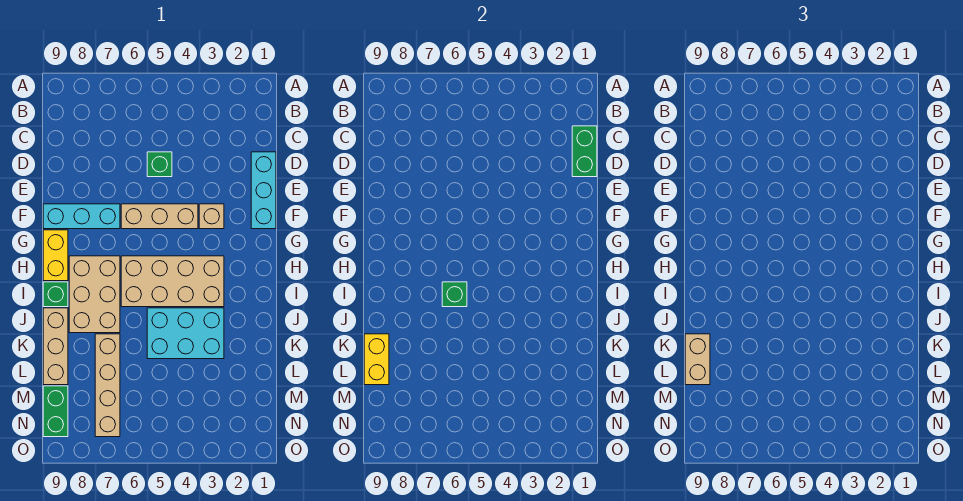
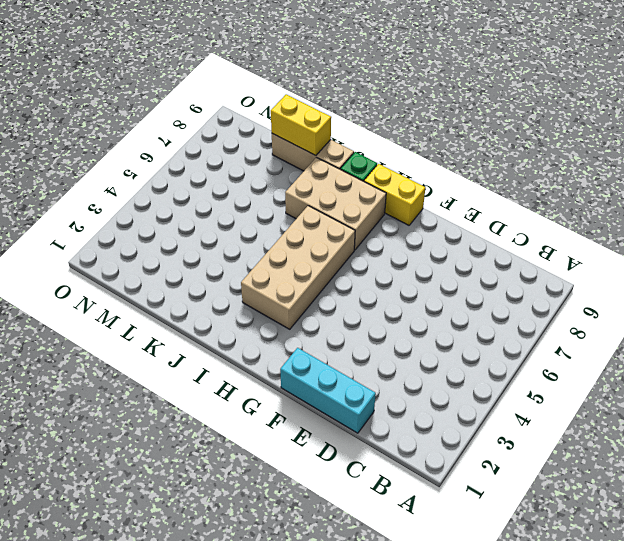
none -> green 1x1 brick [147,152,172,177]
none -> tan 1x1 brick [199,204,224,229]
none -> tan 1x3 brick [121,204,198,229]

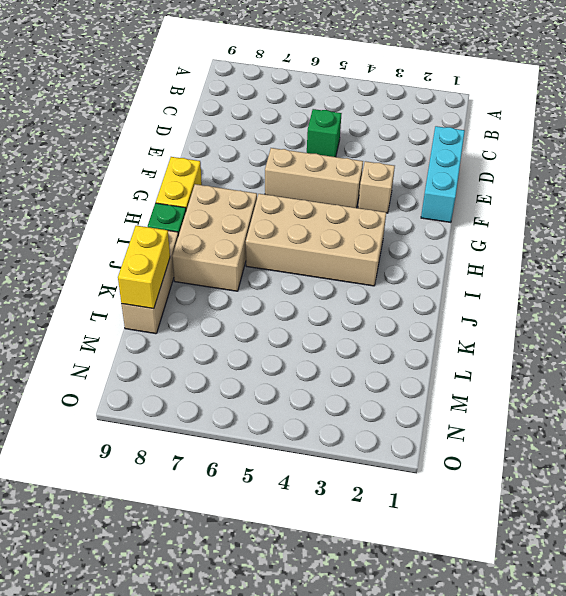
none -> cyan 1x3 brick [43,204,120,229]
none -> cyan 2x3 brick [147,308,224,359]
none -> tan 1x4 brick [95,334,120,437]

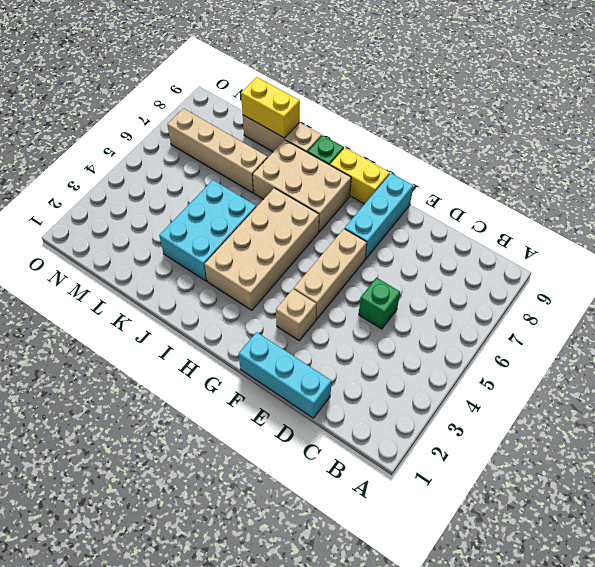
none -> green 1x2 brick [43,386,68,437]
none -> green 1x2 brick [572,126,597,177]
none -> green 1x1 brick [442,282,467,307]

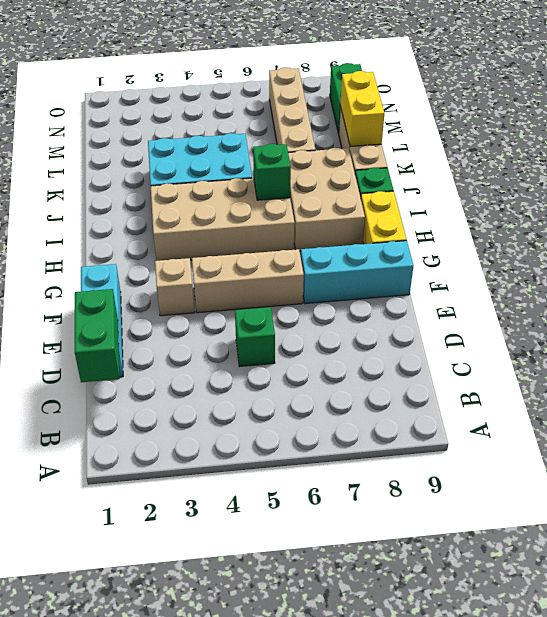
none -> tan 1x2 brick [685,334,710,385]

